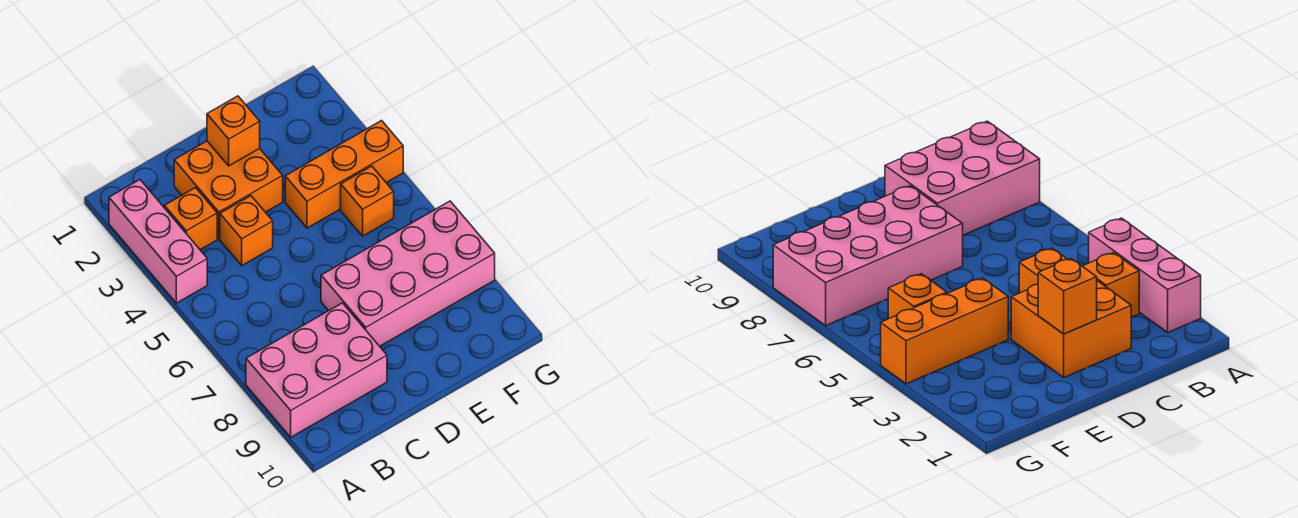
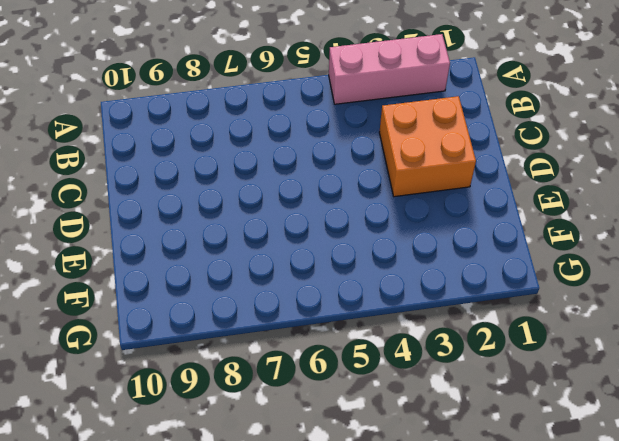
none -> pink 2x3 brick [246,303,387,437]
none -> orange 1x1 brick [164,188,217,250]

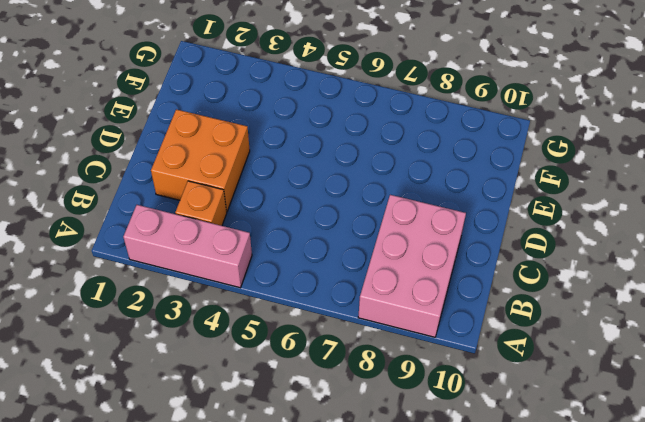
none -> orange 1x1 brick [220,196,273,265]
none -> pink 2x4 brick [321,201,495,346]

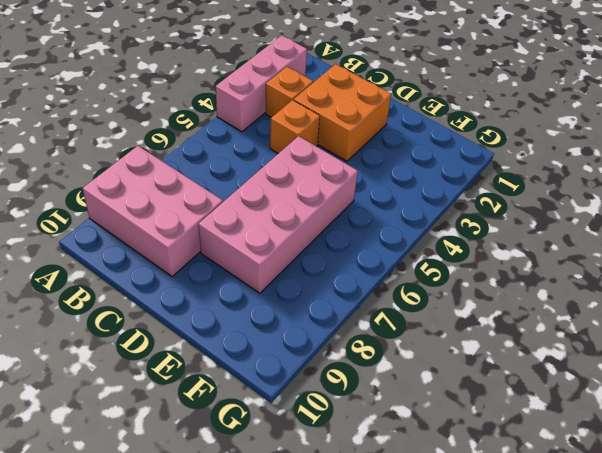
pink 2x4 brick [198,136,358,293] -> pink 2x4 brick turned to [321,201,495,346]
none -> orange 1x3 brick [285,121,403,228]
none -> orange 1x1 brick [341,166,394,236]

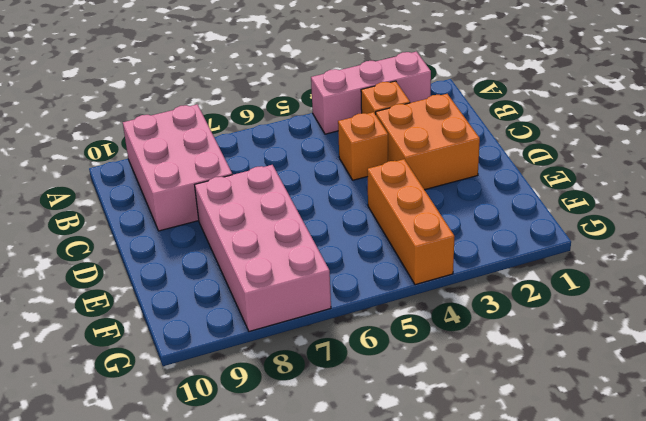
none -> orange 1x1 brick [341,166,394,236]
none -> orange 1x1 brick [207,96,260,166]

